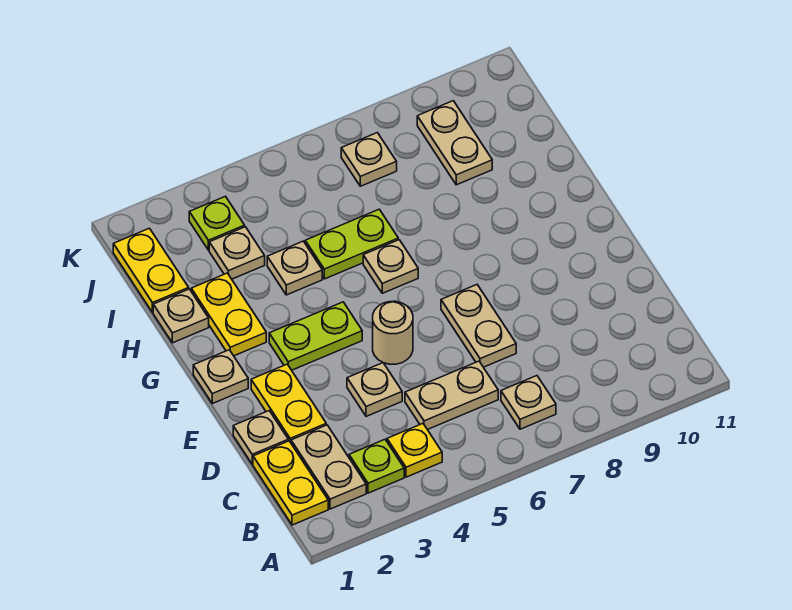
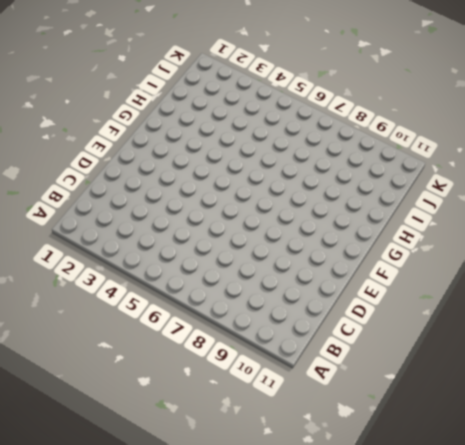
none -> yellow 1x2 plate [253,441,328,525]
none -> tan 1x2 plate [291,425,366,509]
none -> lime 1x1 plate [349,440,404,493]

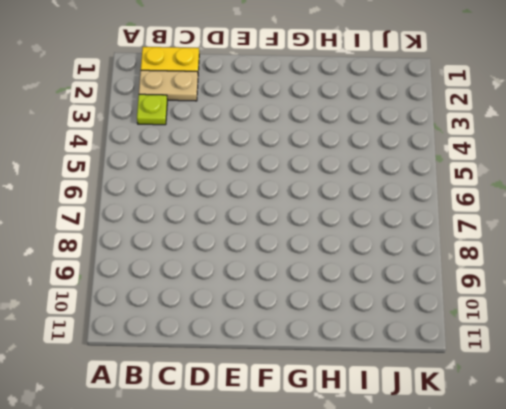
none -> yellow 1x1 plate [387,424,442,477]
none -> tan 1x1 plate [501,376,556,429]
none -> tan 1x2 plate [405,361,498,430]

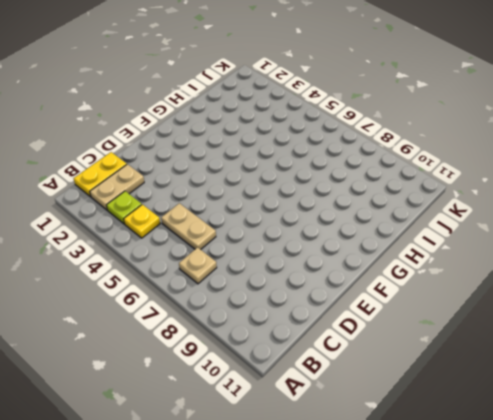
none -> tan 1x1 plate [233,411,288,464]
none -> yellow 1x2 plate [251,364,326,443]
none -> tan 1x1 plate [347,363,402,416]

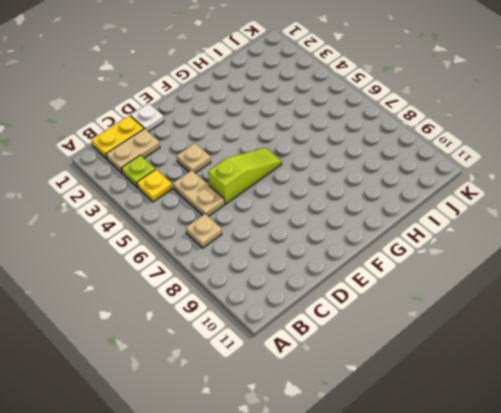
white 1x1 plate [131,103,164,132] -> tan 1x1 plate [233,411,288,464]
lime 1x3 slope [208,148,282,204] -> none
none -> yellow 1x2 plate [251,364,326,443]
none -> tan 1x2 plate [441,285,516,367]
none -> tan 1x1 round brick [373,301,413,364]

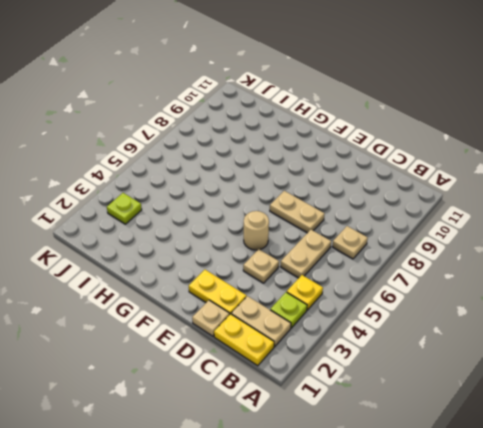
none -> tan 1x1 plate [193,350,248,404]
none -> lime 1x2 plate [269,302,362,370]
none -> yellow 1x2 plate [191,273,266,356]

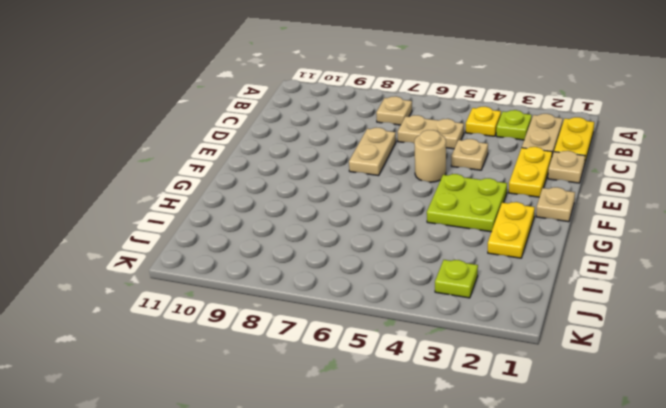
lime 2x2 plate [427,174,507,232] -> lime 1x2 plate [269,302,362,370]
none -> tan 1x1 plate [363,240,418,293]
none -> tan 1x1 plate [153,289,209,343]
none -> tan 1x1 plate [267,241,322,295]

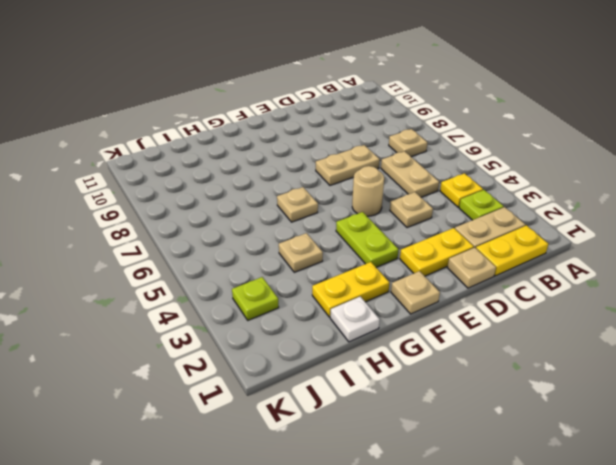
white 1x1 plate [330,296,380,342] -> tan 1x1 plate [153,289,209,343]
none -> lime 1x2 plate [305,209,398,279]
none -> yellow 1x2 plate [113,228,189,312]
none -> tan 1x1 plate [209,227,265,279]

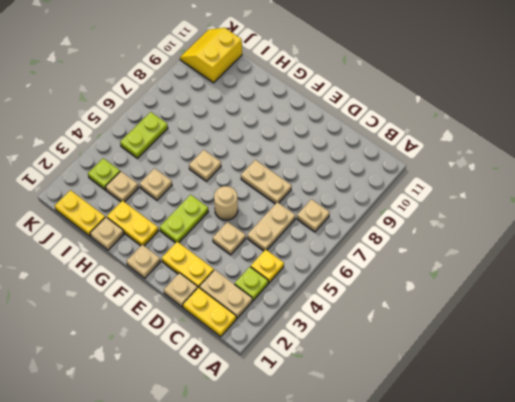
lime 1x2 plate [120,112,168,158] -> lime 1x2 plate moved to [305,209,398,279]
yellow 2x2 slope [180,28,242,83] -> none
none -> tan 1x2 plate [417,101,492,185]
none -> tan 1x1 plate [341,133,397,186]

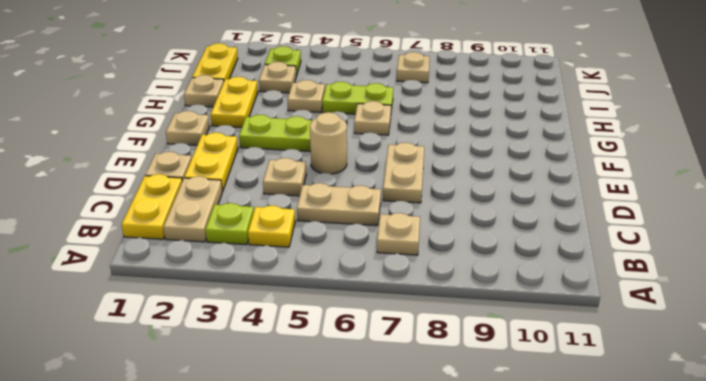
none -> tan 1x2 plate [417,101,492,185]

